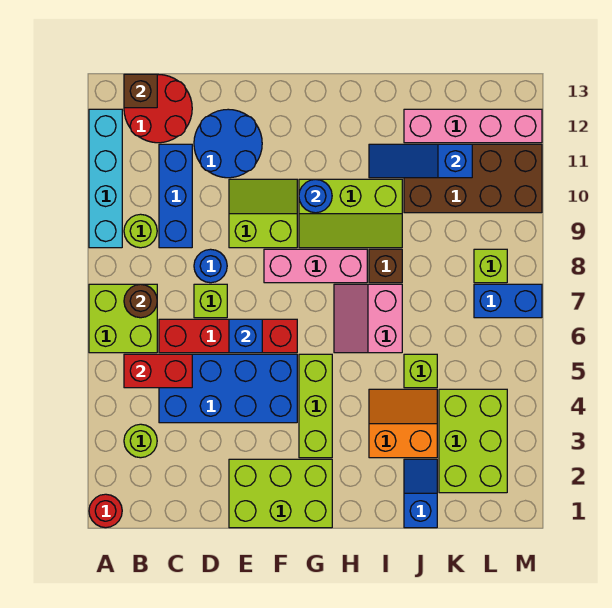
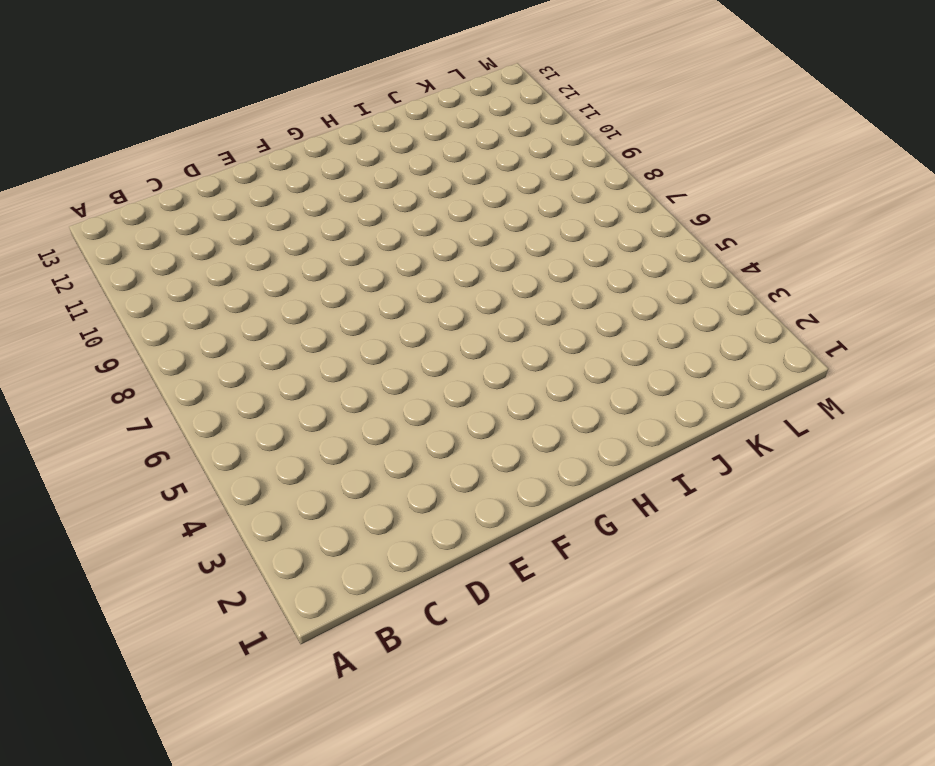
none -> red 1x1 round brick [89,494,122,528]
none -> lime 2x2 brick [89,284,157,353]
none -> cyan 1x4 brick [89,109,122,248]
none -> lime 1x1 round brick [124,424,157,458]

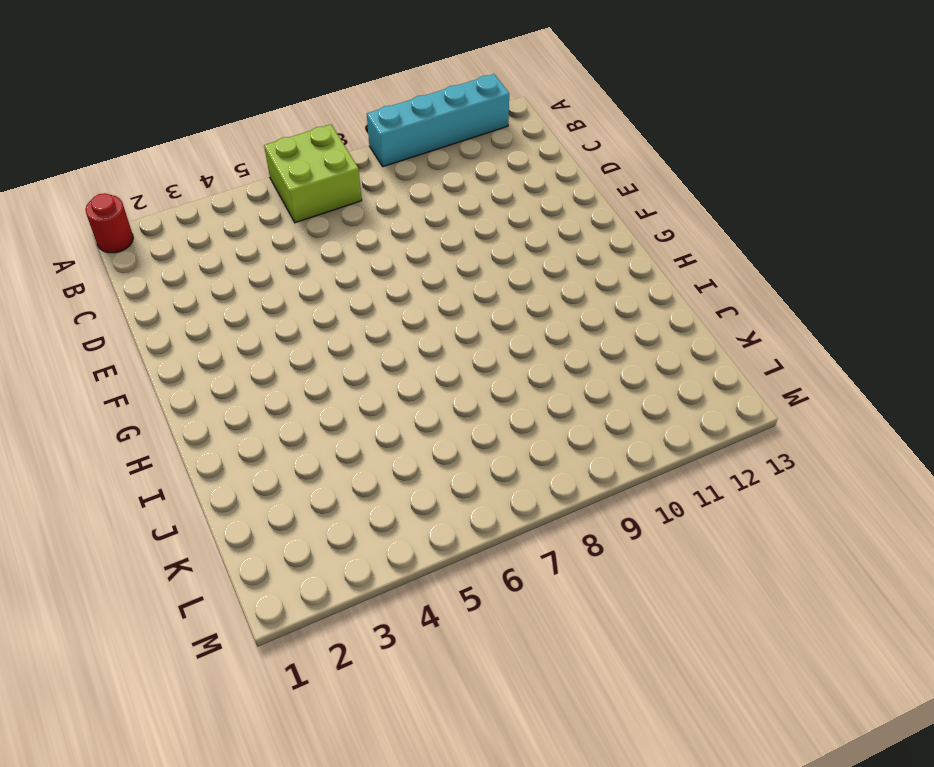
none -> lime 1x1 round brick [124,424,157,458]
none -> lime 1x1 round brick [124,214,157,248]
none -> red 2x2 round brick [124,75,192,143]
none -> blue 2x4 brick [159,354,297,423]

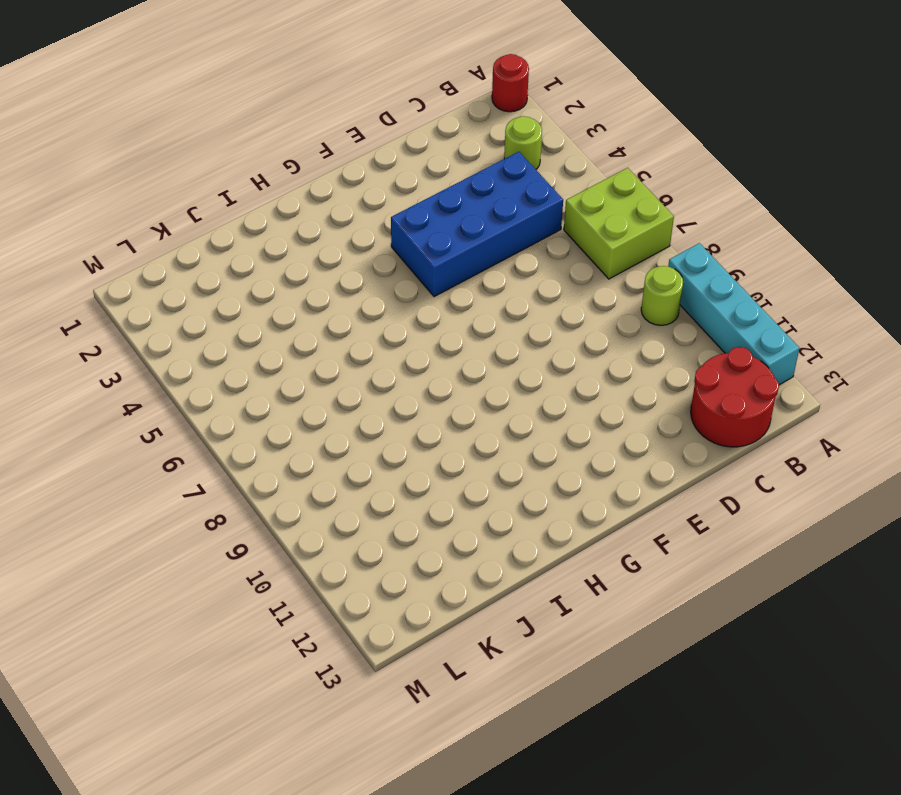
none -> red 1x4 brick [159,319,297,353]
none -> blue 1x3 brick [159,144,192,248]
none -> lime 1x1 brick [194,284,227,318]
none -> blue 1x1 round brick [194,249,227,283]

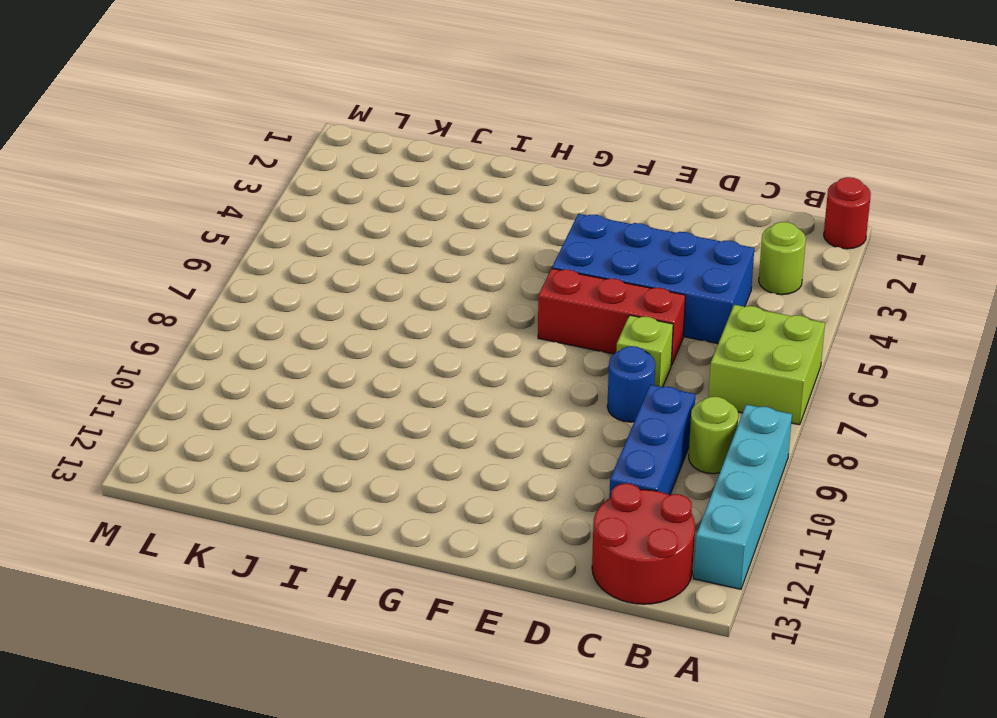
red 1x3 brick [538,269,686,366] -> red 1x4 brick [159,319,297,353]
none -> blue 2x2 round brick [194,109,262,178]
none -> lime 2x3 brick [229,459,332,528]
none -> lime 2x2 slope [229,179,297,248]
none -> pink 1x3 brick [264,249,367,283]

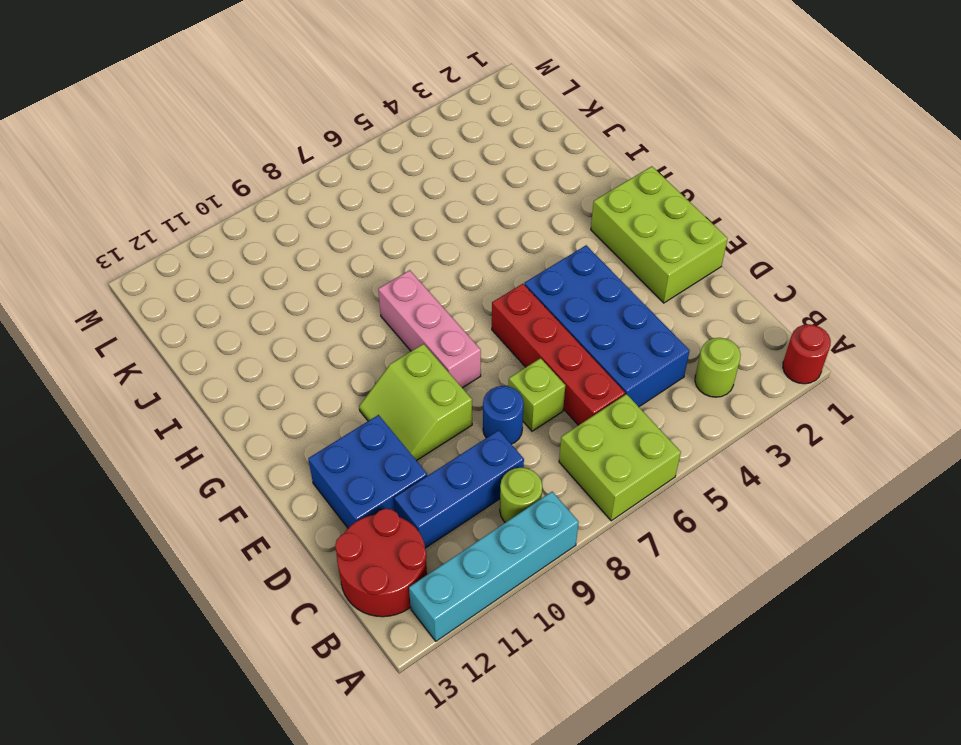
blue 2x2 brick [308,415,427,528] -> blue 2x2 round brick [194,109,262,178]
none -> lime 1x3 brick [299,354,332,458]
none -> lime 2x3 slope [299,179,402,248]
none -> pink 2x2 slope [334,284,402,353]
none -> orange 2x2 slope [369,389,437,458]

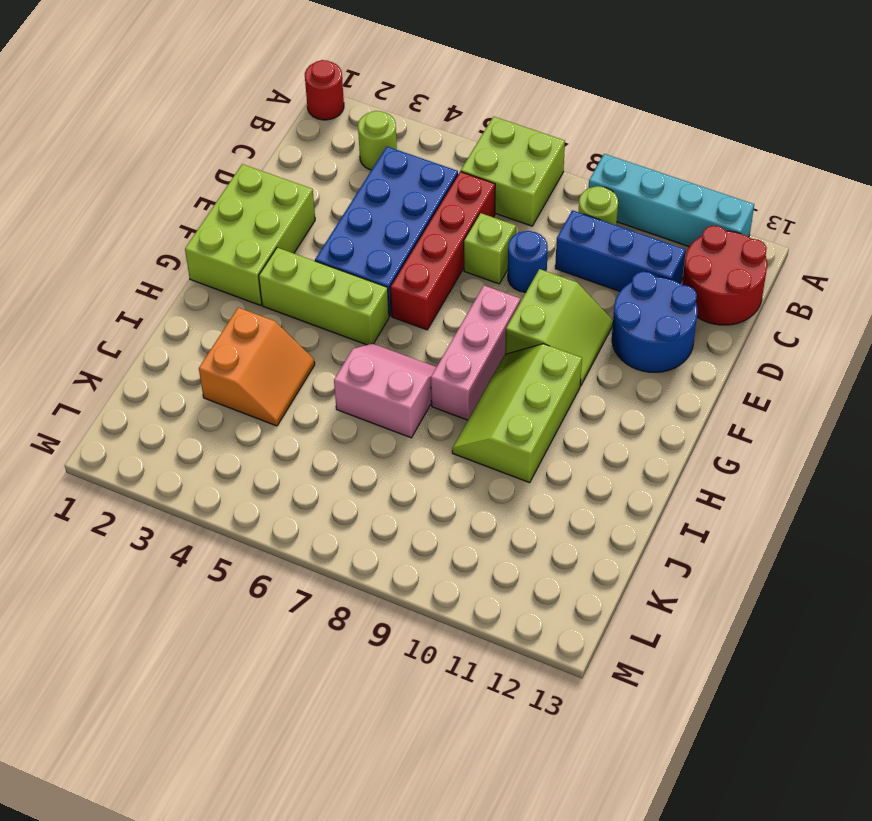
none -> brown 1x1 brick [369,249,402,283]
none -> blue 1x2 slope [404,459,437,528]
none -> lime 1x1 brick [404,354,437,388]
none -> brown 2x4 brick [404,144,542,213]

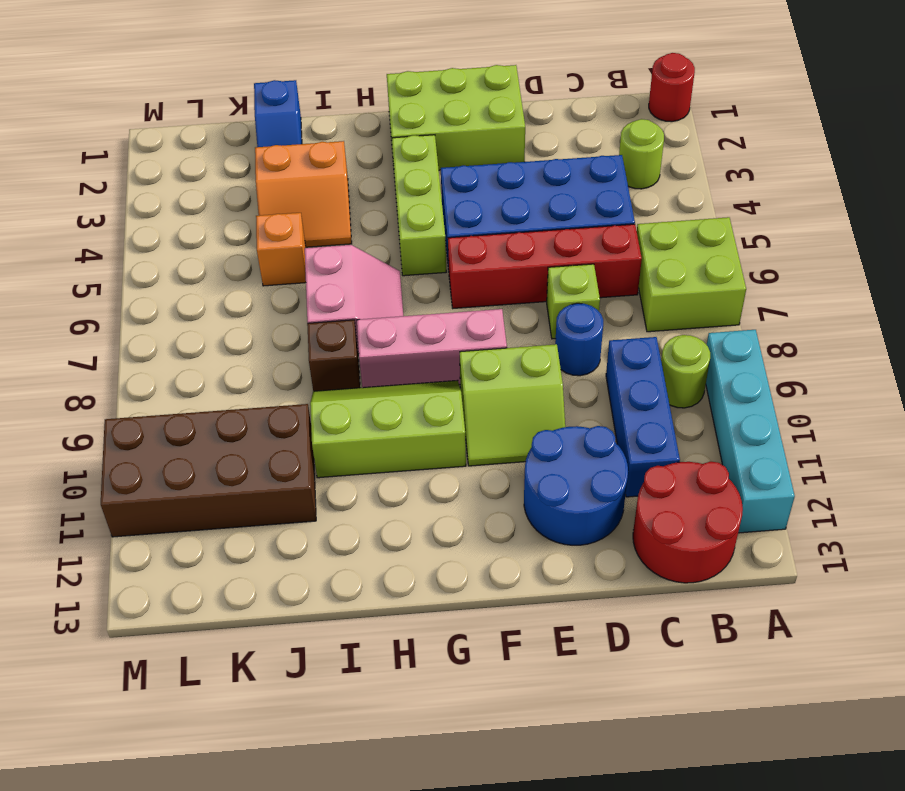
orange 1x1 brick [256,213,306,286] -> lime 1x1 brick [404,354,437,388]
none -> pink 1x4 brick [404,109,542,143]
none -> lime 2x3 brick [439,389,507,493]
none -> blue 1x2 brick [474,284,542,318]
none -> lime 1x1 brick [474,249,507,283]

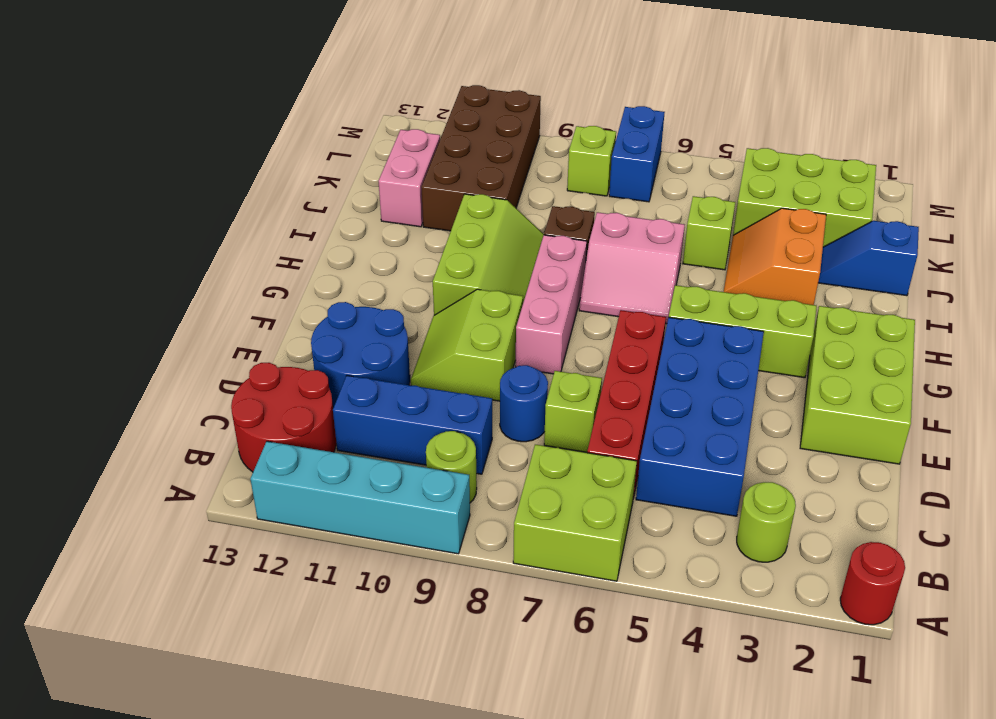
pink 1x2 brick [379,129,440,227] -> pink 1x4 brick [404,109,542,143]
none -> red 1x2 brick [124,354,192,388]
none -> brown 1x1 round brick [124,284,157,318]
none -> brown 1x1 brick [124,74,157,108]
none -> blue 1x1 brick [229,319,262,353]

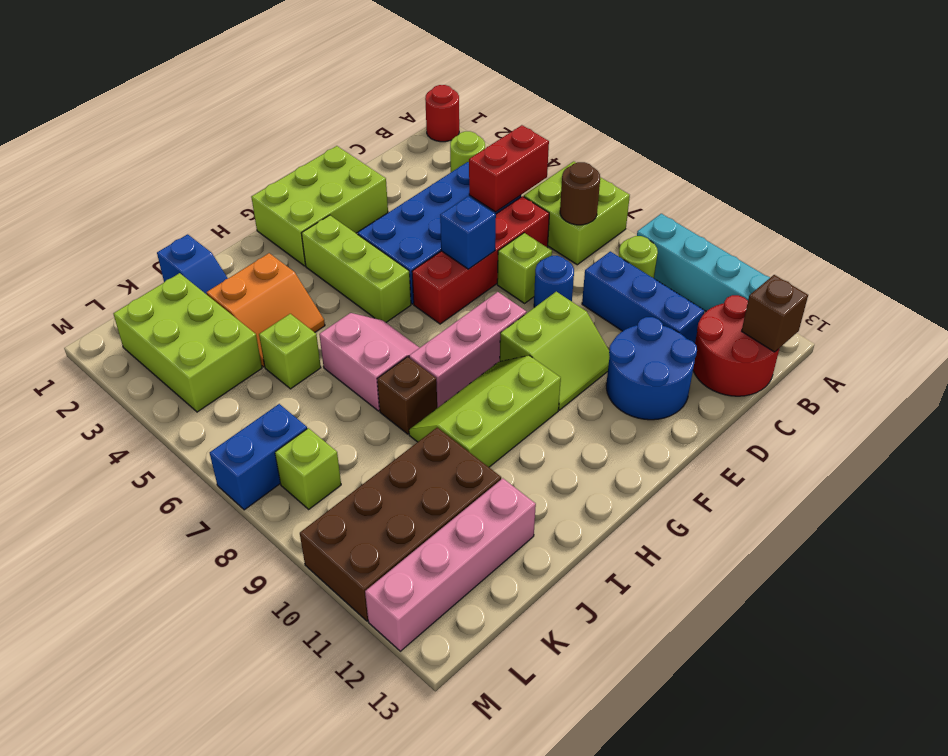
none -> blue 1x1 round brick [299,179,332,213]
none -> blue 1x3 slope [369,144,472,178]

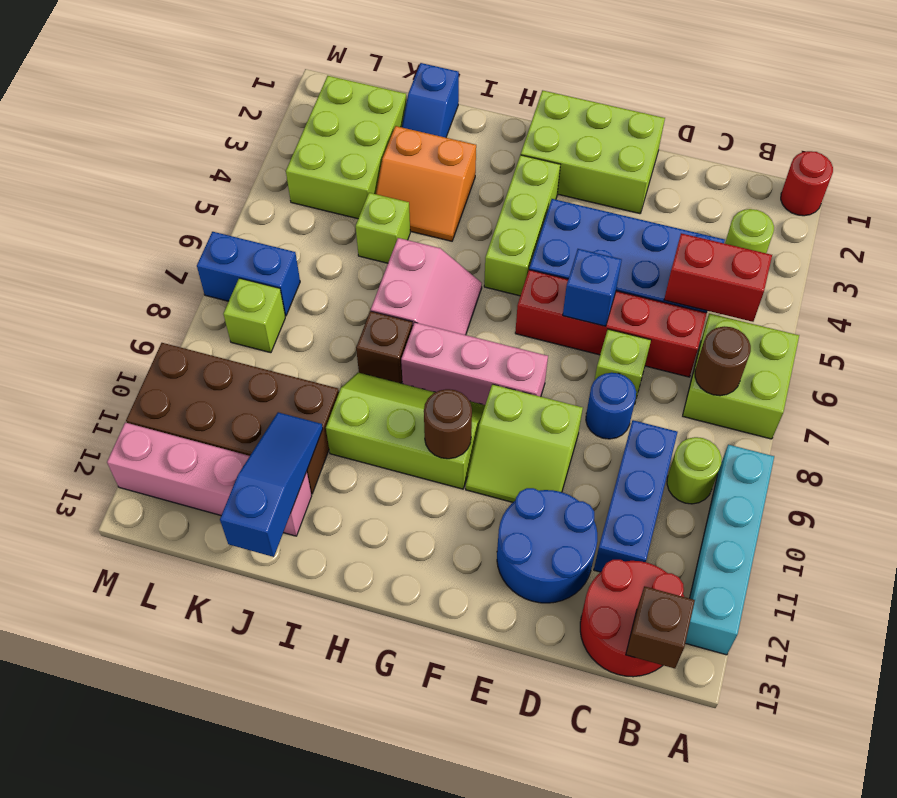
brown 1x1 round brick [424,389,472,459] -> blue 1x1 round brick [299,179,332,213]
blue 1x3 slope [220,412,323,557] -> blue 1x3 slope turned to [369,144,472,178]

